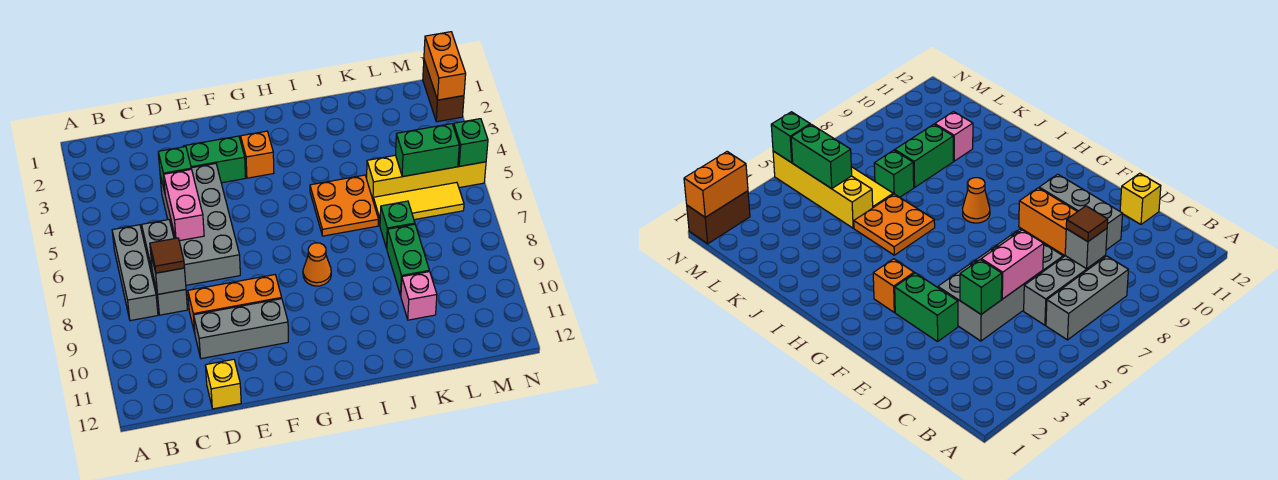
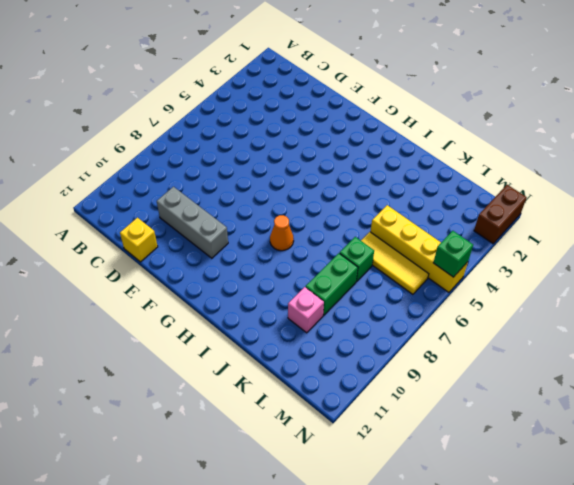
none -> grey 1x3 brick [112,225,158,321]
none -> grey 1x3 brick [142,220,188,315]
none -> grey 2x4 brick [160,164,240,285]

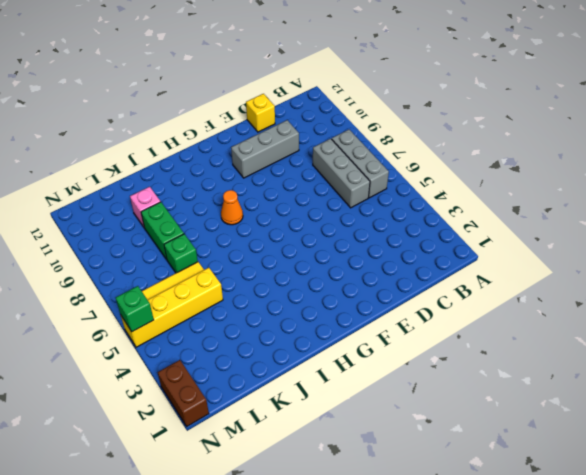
none -> grey 2x4 brick [160,164,240,285]
none -> orange 1x3 brick [188,275,282,333]
none -> green 1x2 brick [183,136,246,183]

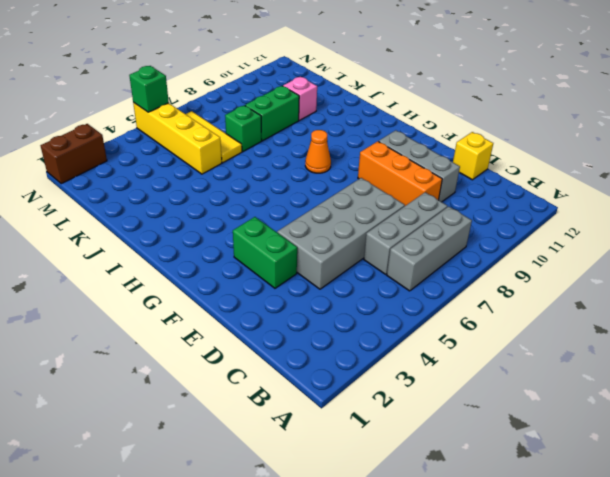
none -> orange 1x1 brick [241,131,274,178]
none -> orange 2x2 plate [310,175,379,236]
none -> grey 1x1 brick [151,255,186,294]

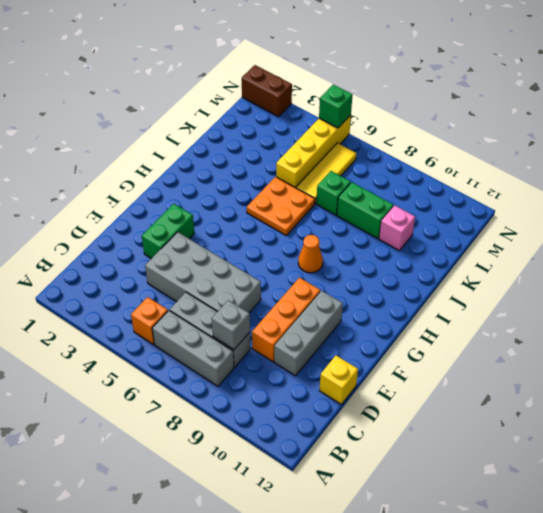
orange 1x1 brick [131,297,168,344] -> orange 1x1 brick moved to [241,131,274,178]
none -> green 1x1 brick [158,147,191,192]
none -> pink 1x2 brick [164,169,204,241]
none -> green 1x2 brick [396,124,459,177]

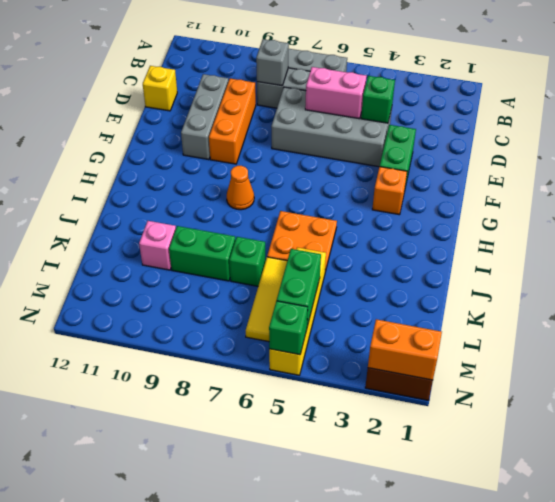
none -> brown 1x1 tile [150,238,184,273]

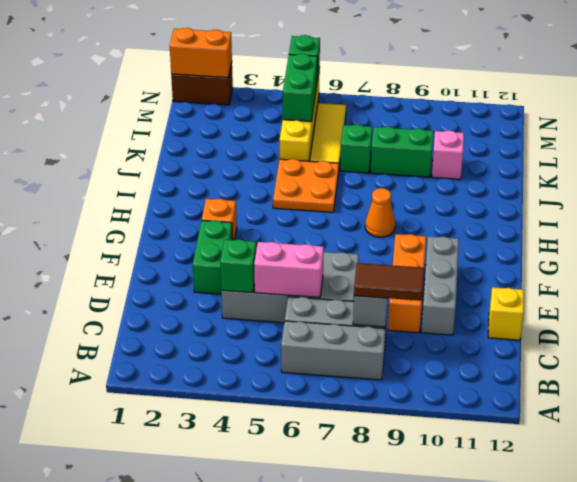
brown 1x2 tile [354,263,424,301] -> brown 1x1 tile [150,238,184,273]

